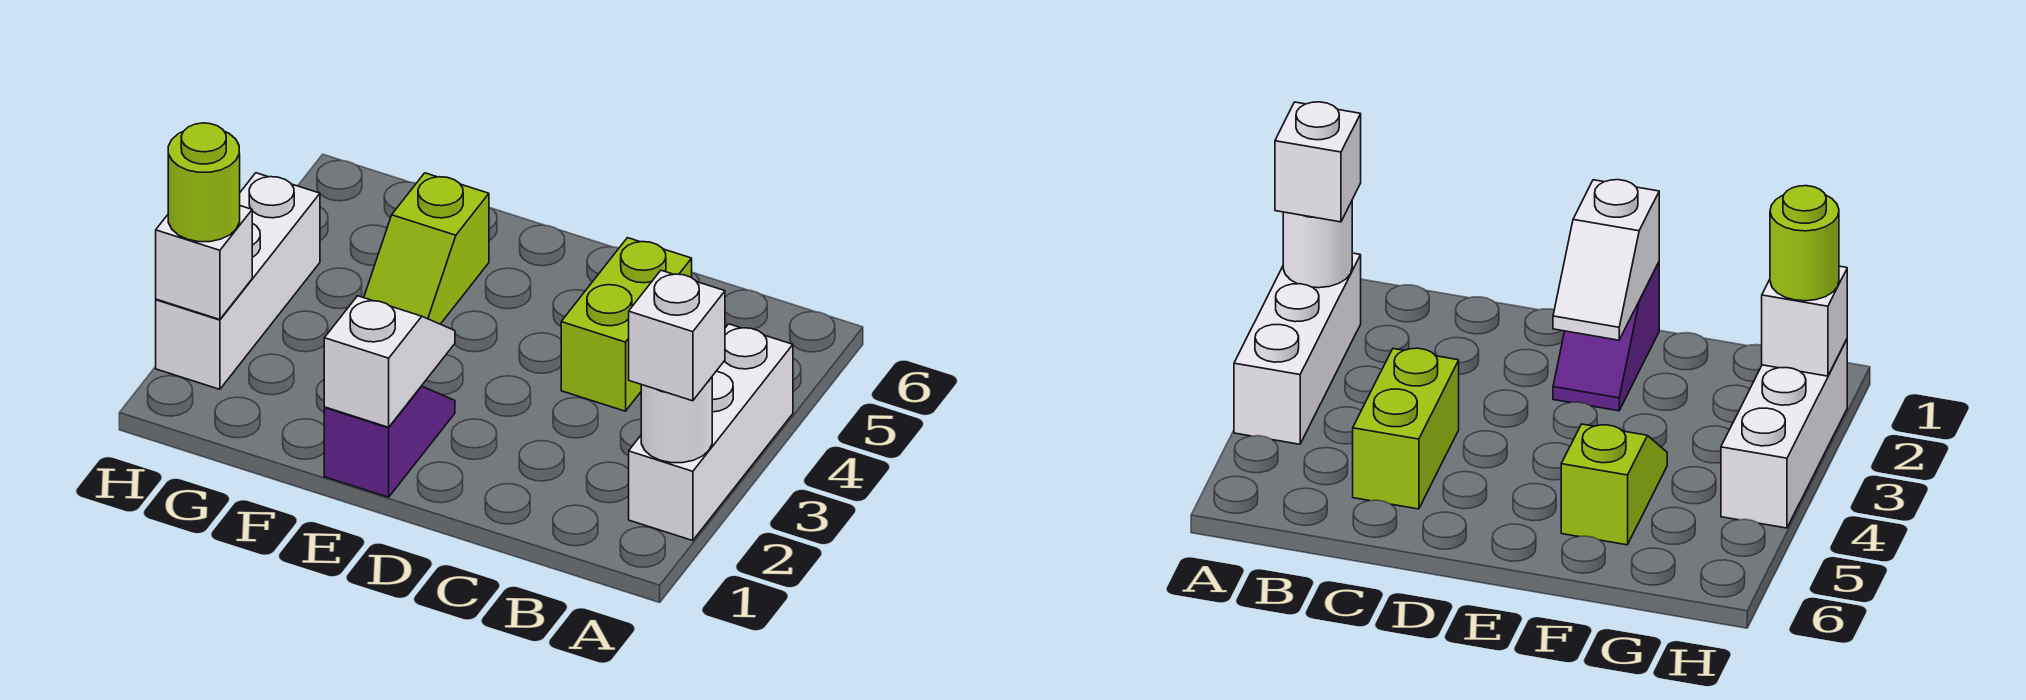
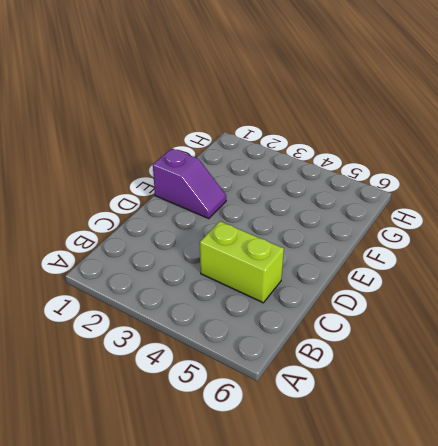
none -> white 1x3 brick [629,324,793,541]
none -> lime 1x2 slope [364,173,489,324]

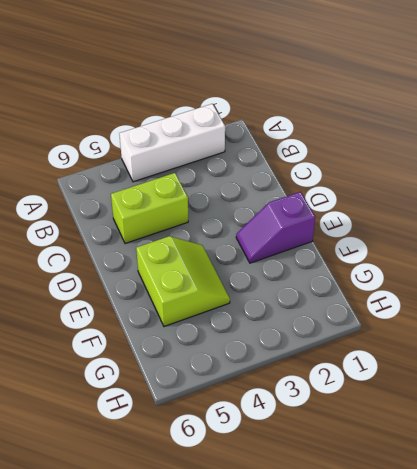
lime 2x2 slope [136,236,230,327] -> lime 1x2 slope [364,173,489,324]
none -> white 1x3 brick [156,173,320,389]
none -> white 1x1 round brick [641,377,712,463]

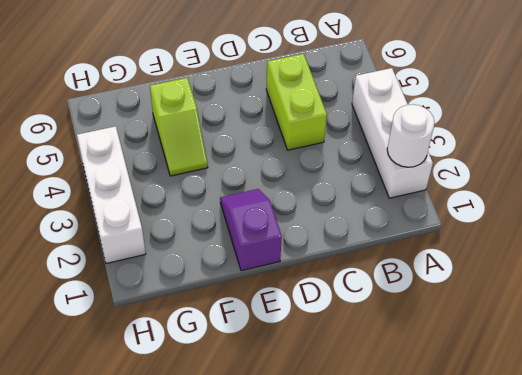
none -> white 1x2 slope [324,296,455,427]
none -> white 1x1 brick [156,206,252,320]

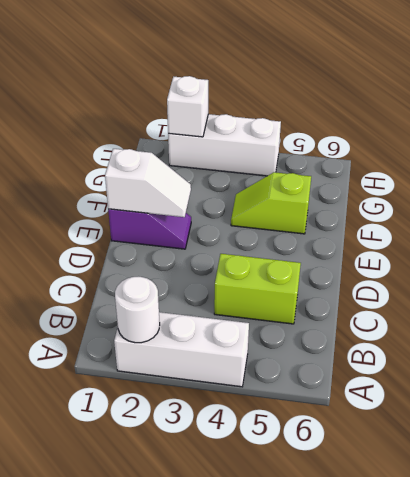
none -> white 1x1 brick [629,270,725,401]
none -> lime 1x1 round brick [168,123,240,242]

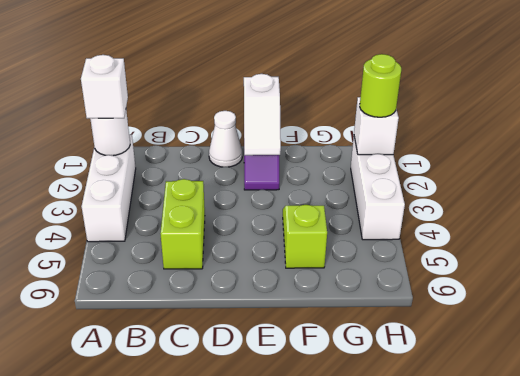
white 1x1 cone [209,111,242,167] -> none

